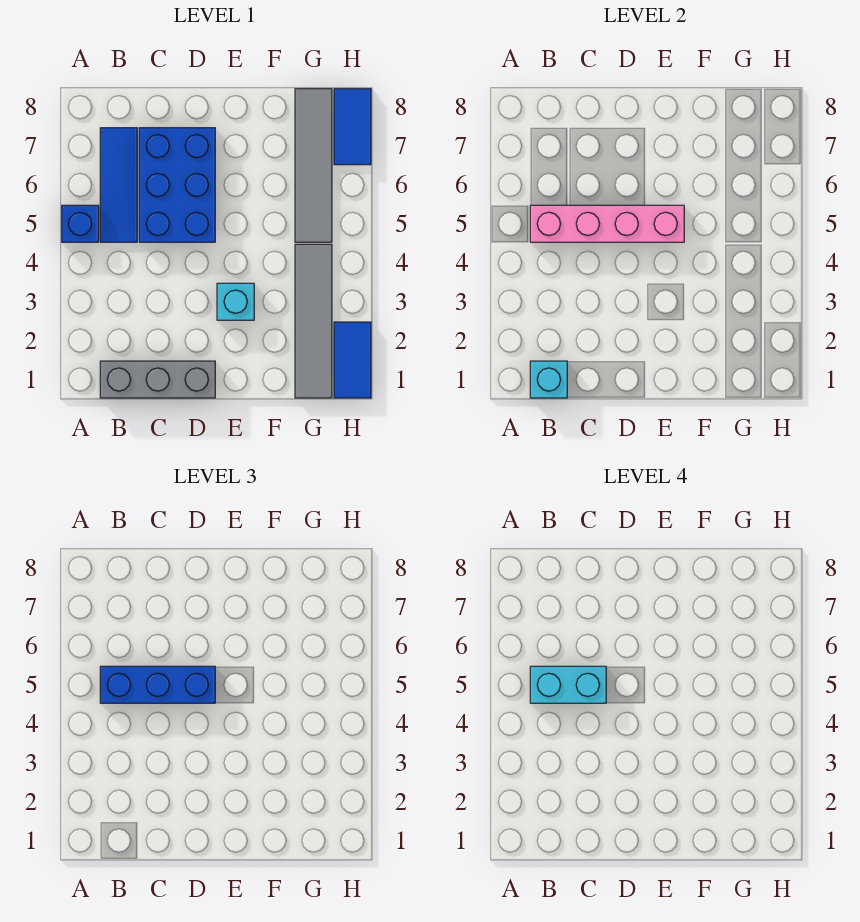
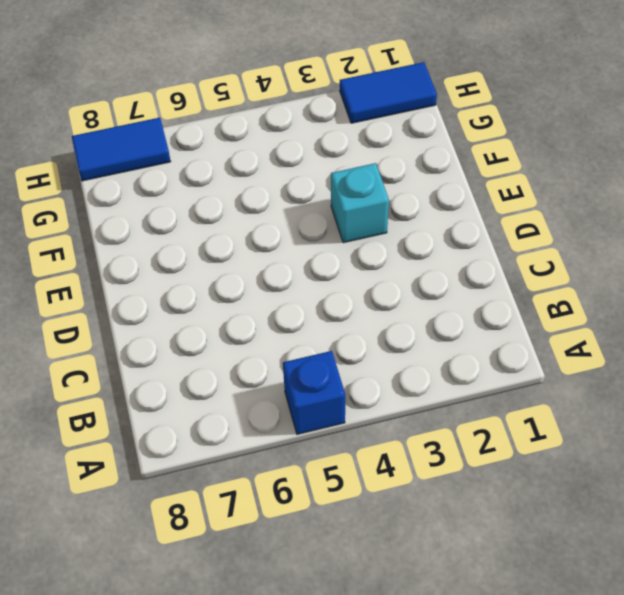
none -> grey 1x3 brick [100,361,215,398]
none -> blue 1x3 tile [100,128,137,242]
none -> blue 2x3 brick [139,128,215,242]

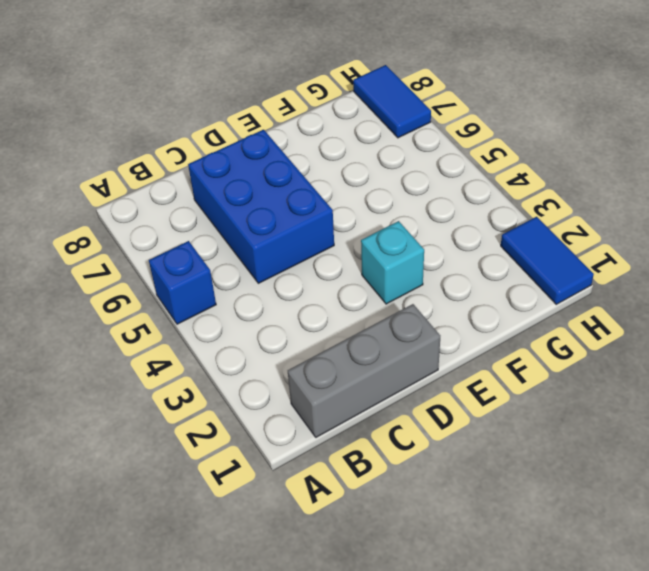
none -> blue 1x3 tile [100,128,137,242]
none -> grey 1x4 tile [295,244,332,398]
none -> grey 1x4 tile [295,89,332,242]

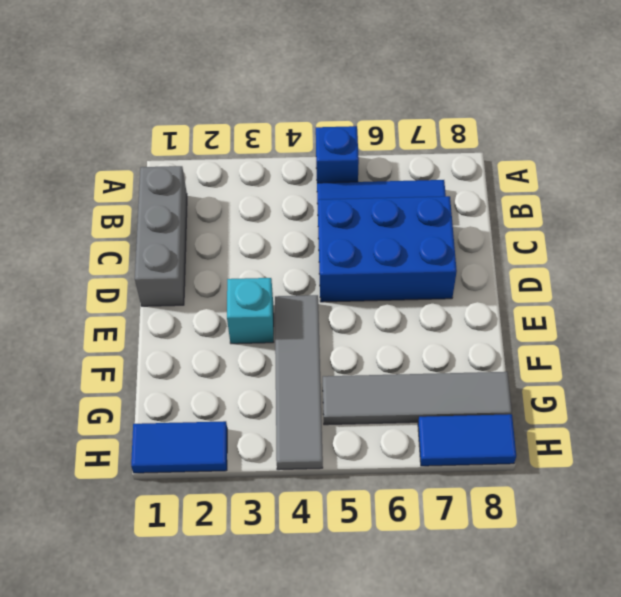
grey 1x4 tile [275,295,323,470] -> grey 1x4 tile turned to [295,244,332,398]
none -> cyan 1x1 brick [530,361,567,398]
none -> pink 1x4 brick [530,205,684,242]
none -> blue 1x3 brick [100,666,215,703]

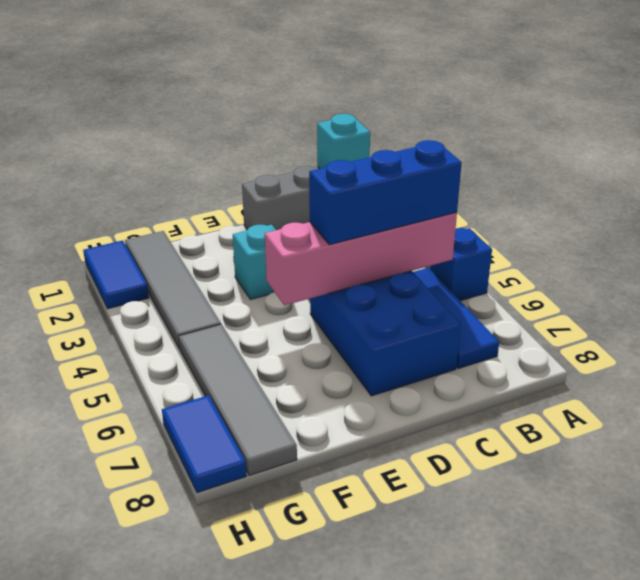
none -> cyan 1x2 brick [530,666,606,703]

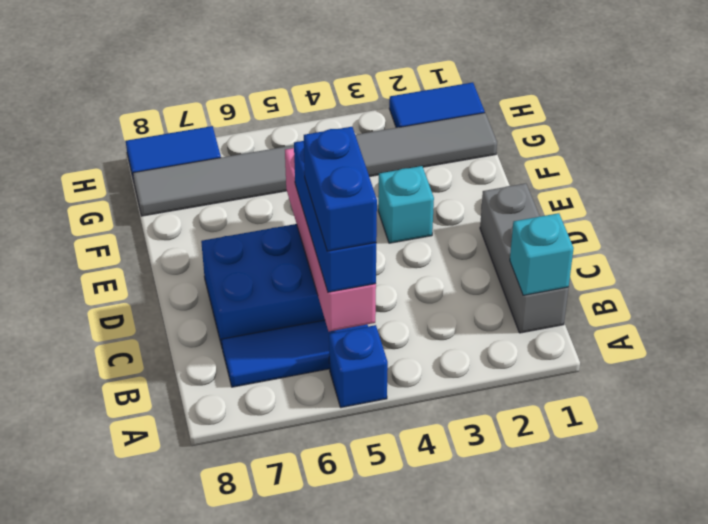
blue 1x2 brick [304,127,377,251] -> cyan 1x2 brick [530,666,606,703]

